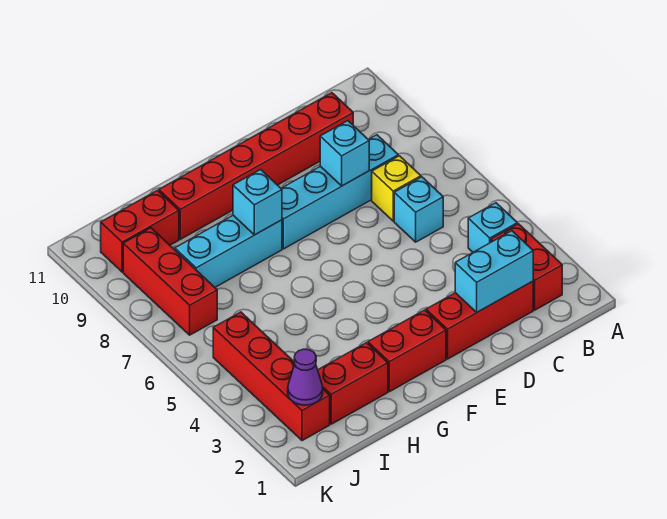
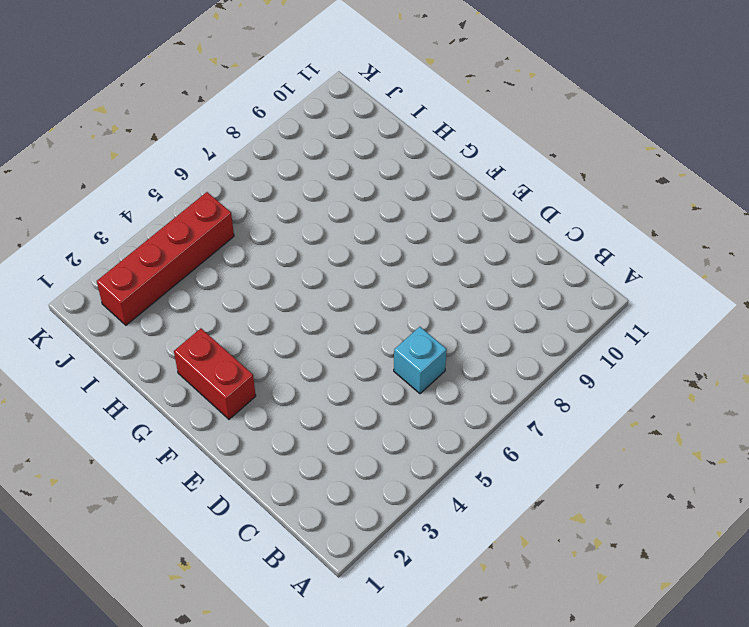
none -> red 1x2 brick [491,224,562,310]
none -> cyan 1x1 brick [468,203,517,252]
none -> red 1x3 brick [426,281,533,359]

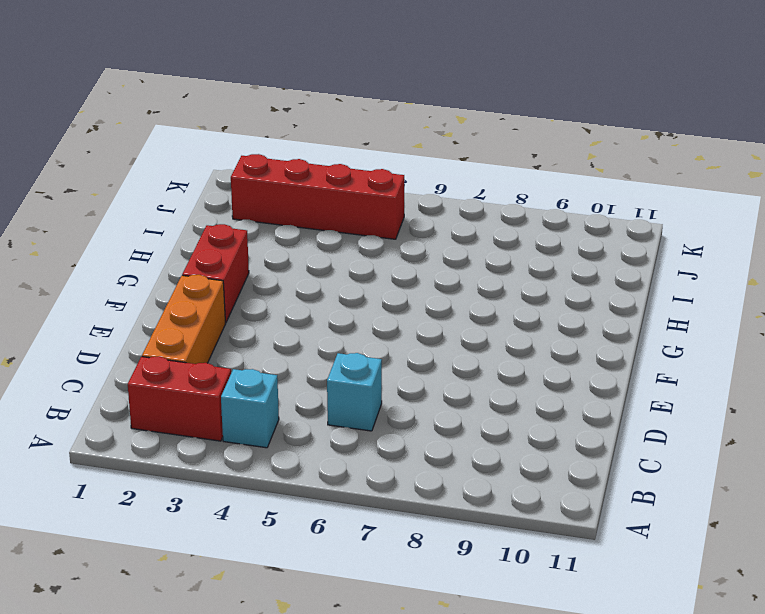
orange 1x3 brick [142,275,225,364] -> red 1x3 brick [426,281,533,359]
none -> yellow 1x1 brick [372,156,421,221]
none -> cyan 1x4 brick [281,135,398,249]
none -> red 1x6 brick [159,93,353,239]

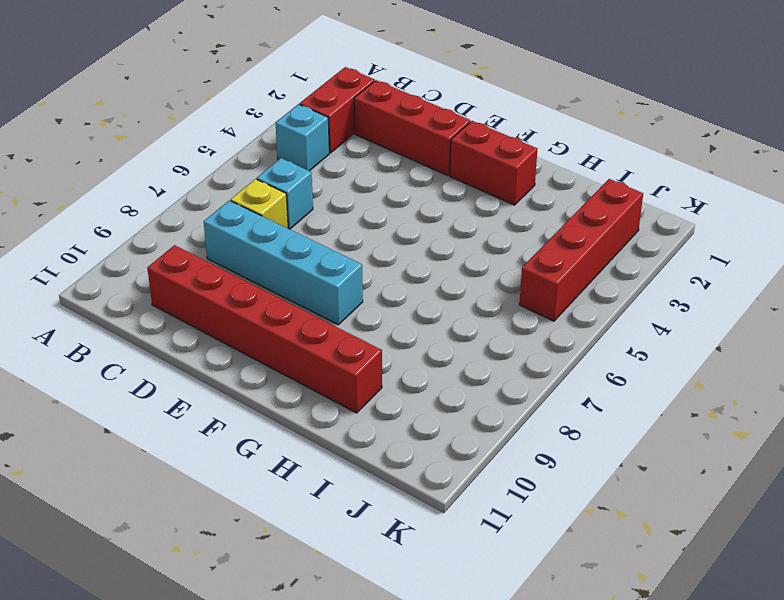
none -> cyan 1x3 brick [175,215,282,287]
none -> red 1x2 brick [318,343,388,424]
none -> red 1x2 brick [101,190,179,272]

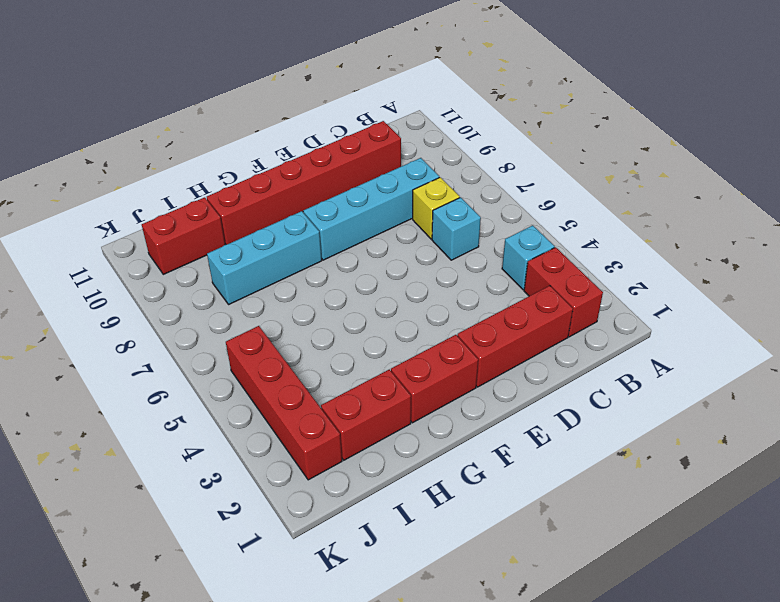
none -> red 1x3 brick [123,228,217,335]
none -> cyan 1x2 brick [455,231,533,312]
none -> cyan 1x1 brick [320,121,369,186]

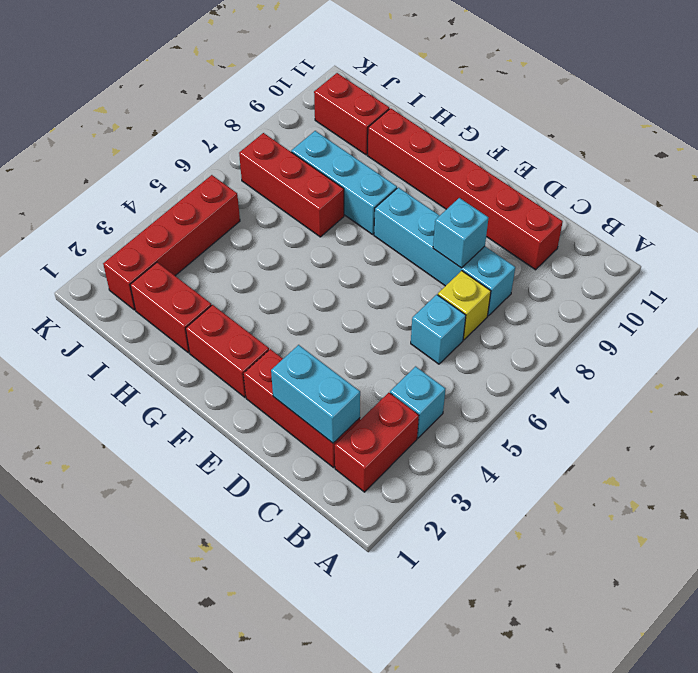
red 1x3 brick [239,133,344,237] -> red 1x3 brick turned to [123,228,217,335]
none -> cyan 1x1 brick [233,170,282,235]
none -> purple 1x1 cone [288,349,323,405]

